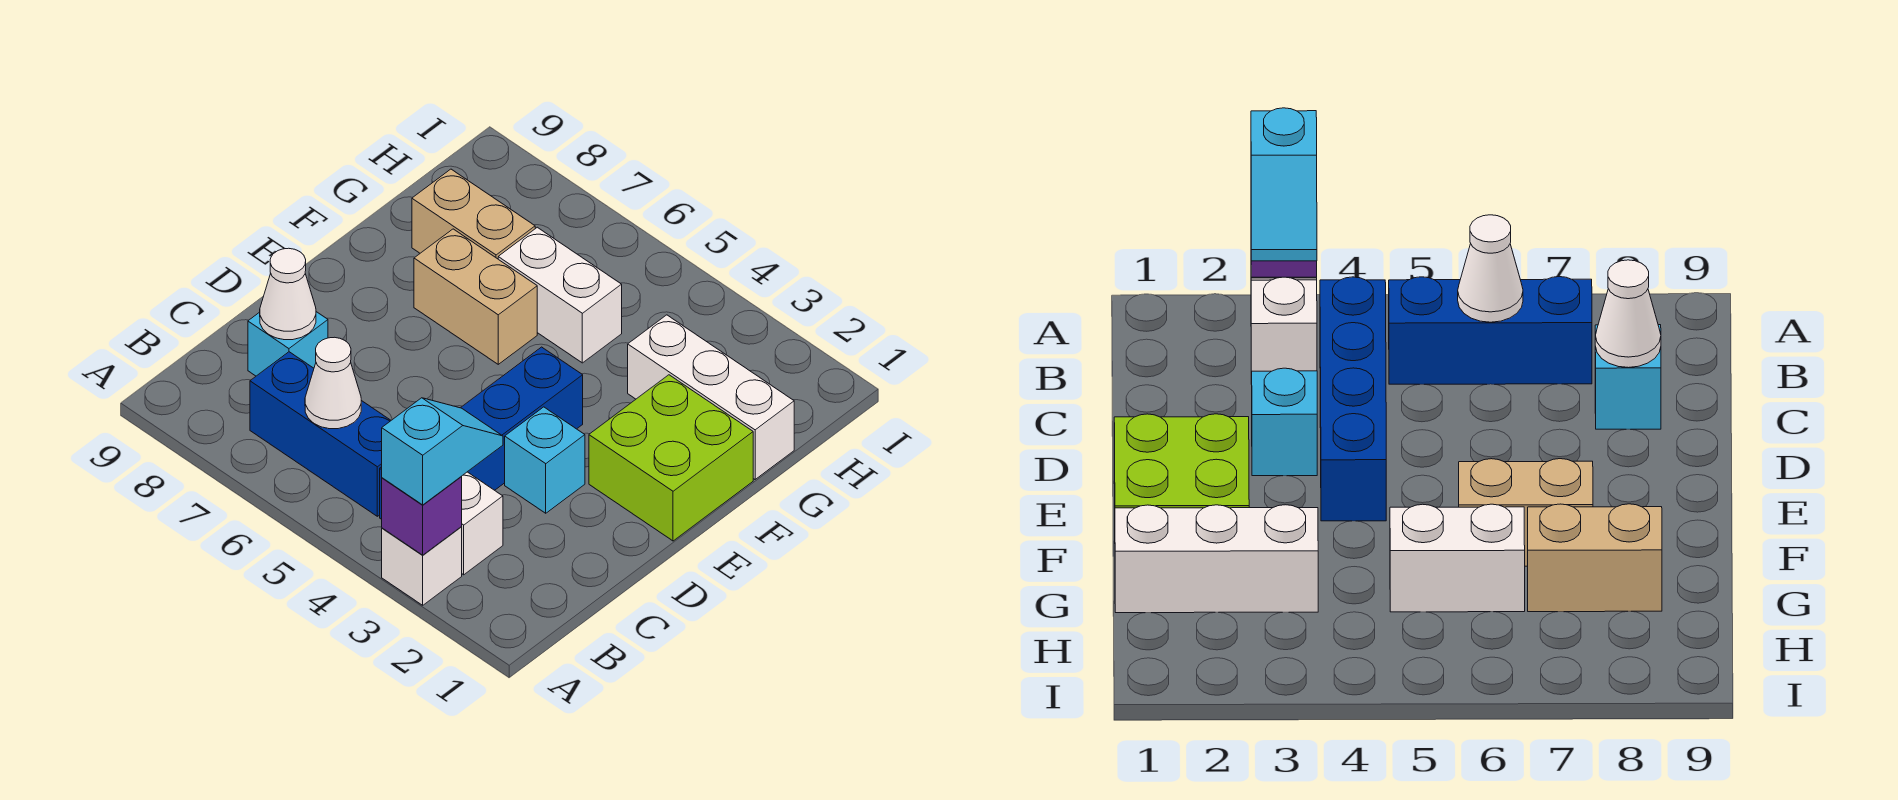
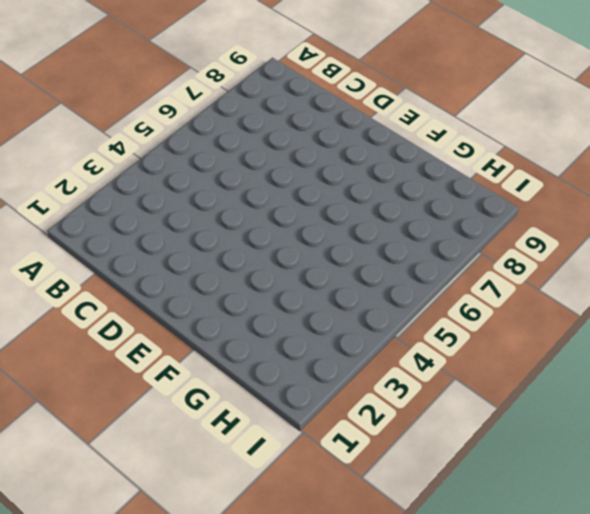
none -> white 1x1 brick [382,526,462,605]
none -> white 1x1 brick [462,472,503,575]
none -> blue 1x4 brick [380,347,583,519]

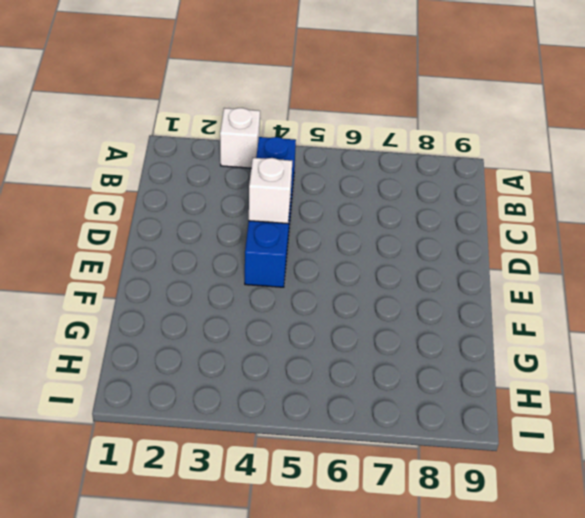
white 1x1 brick [249,158,292,224] -> white 1x1 brick moved to [462,472,503,575]
none -> blue 1x3 brick [250,352,391,516]
none -> cyan 1x1 brick [248,312,328,376]
none -> cyan 1x1 brick [505,407,585,513]

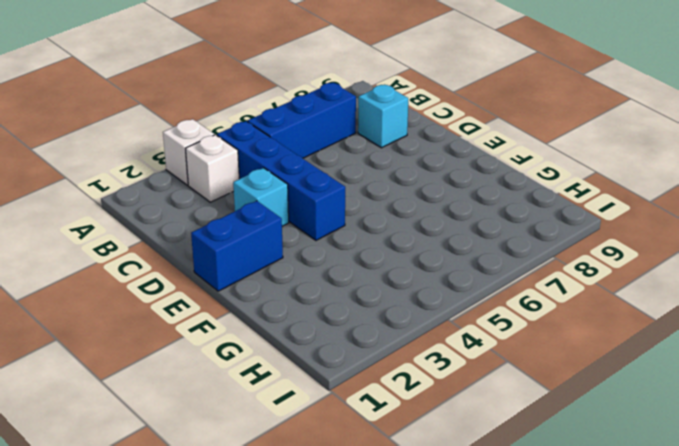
blue 1x2 brick [191,201,283,291] -> lime 2x2 brick [589,375,753,541]
none -> tan 1x2 brick [414,229,537,364]
none -> white 1x3 brick [628,315,794,479]
none -> white 1x2 brick [498,227,622,363]

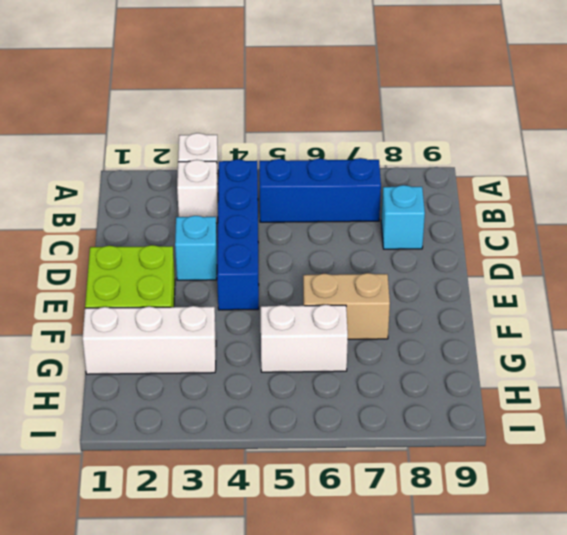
none -> tan 1x2 brick [412,169,535,259]
none -> purple 1x1 brick [382,476,462,555]
none -> white 1x1 cone [305,337,361,429]

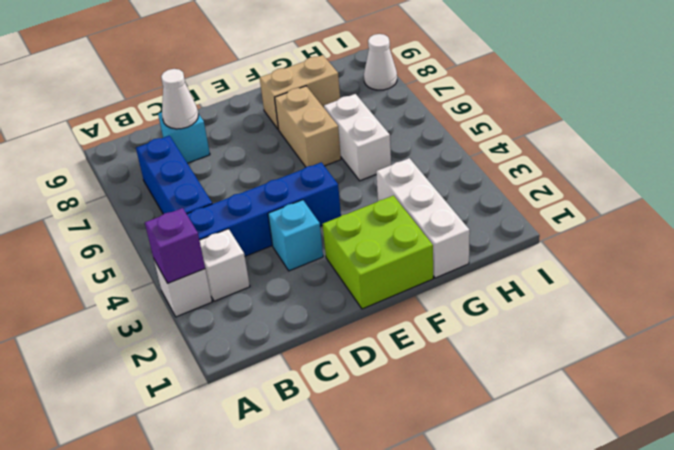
tan 1x2 brick [260,55,340,130] -> tan 1x2 brick turned to [412,169,535,259]
white 1x1 cone [364,34,397,90] -> white 1x1 cone moved to [305,337,361,429]
none -> cyan 1x2 slope [382,398,503,505]

